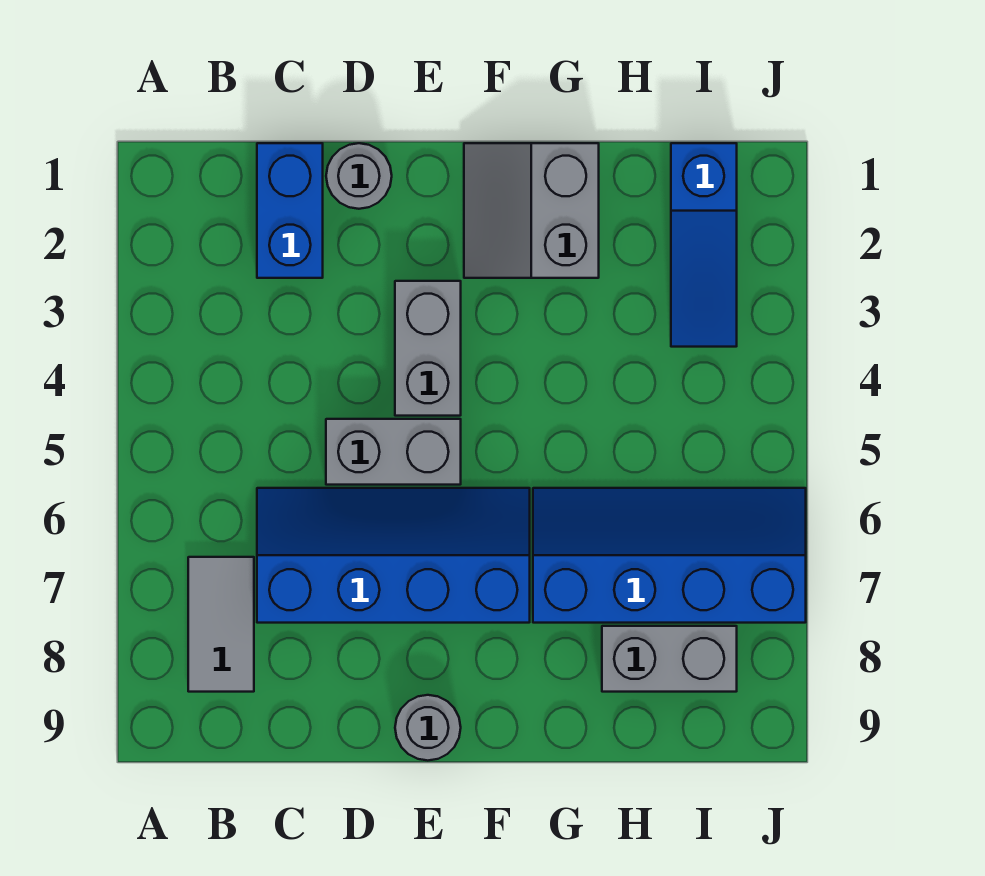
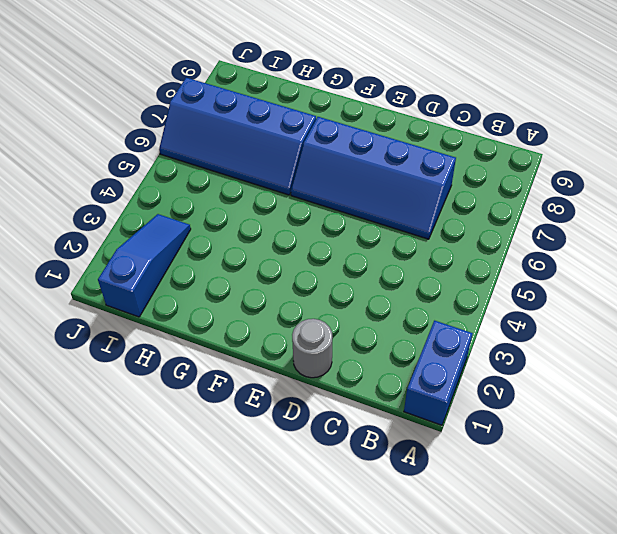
blue 1x2 brick [404,321,473,425] -> blue 1x2 brick moved to [257,143,323,278]
none -> grey 1x2 tile [188,557,254,692]
none -> grey 1x2 brick [326,419,461,485]

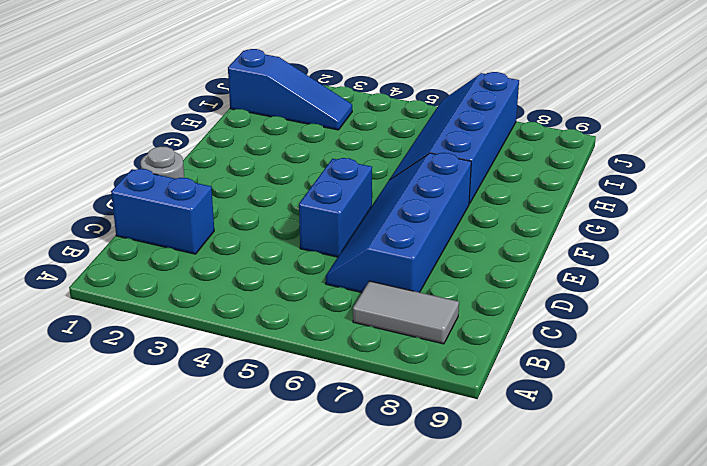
blue 1x2 brick [299,158,372,257] -> grey 1x2 brick [326,419,461,485]
none -> grey 1x2 brick [395,281,461,416]
none -> grey 1x1 round brick [395,695,461,761]

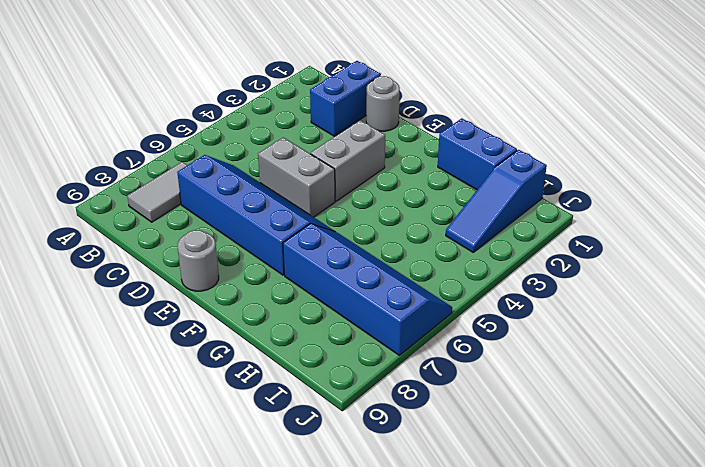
blue 1x2 brick [438,118,517,190] -> grey 2x2 slope [464,143,599,278]
none -> grey 1x2 brick [602,626,737,692]

